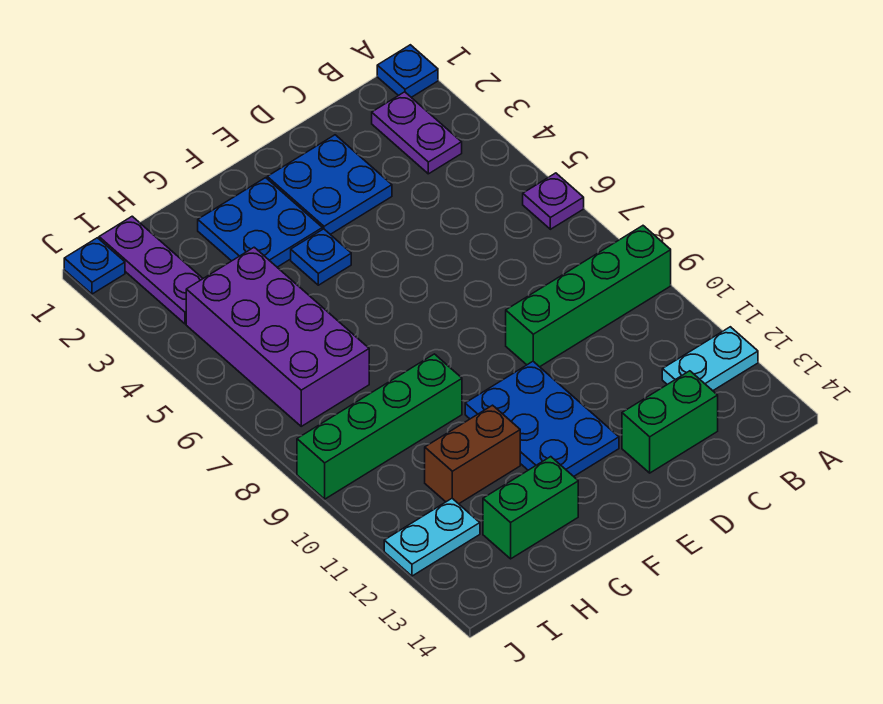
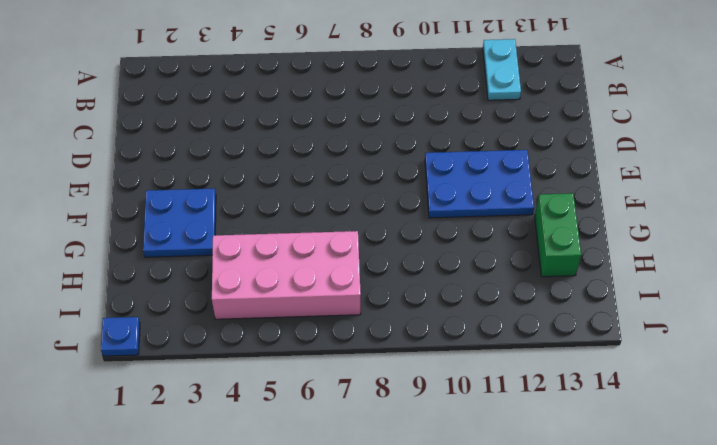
pink 2x4 brick [212,231,361,319] -> purple 2x4 brick [186,247,369,426]
none -> blue 1x1 plate [377,45,438,97]
none -> purple 1x1 plate [523,173,584,229]
none -> green 1x4 brick [506,226,671,367]

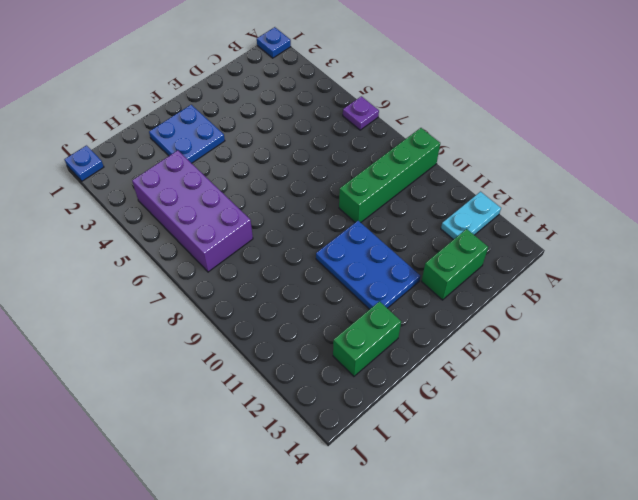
none -> purple 1x2 plate [372,92,462,174]
none -> blue 2x2 plate [267,135,392,234]
none -> blue 1x1 plate [291,229,351,285]

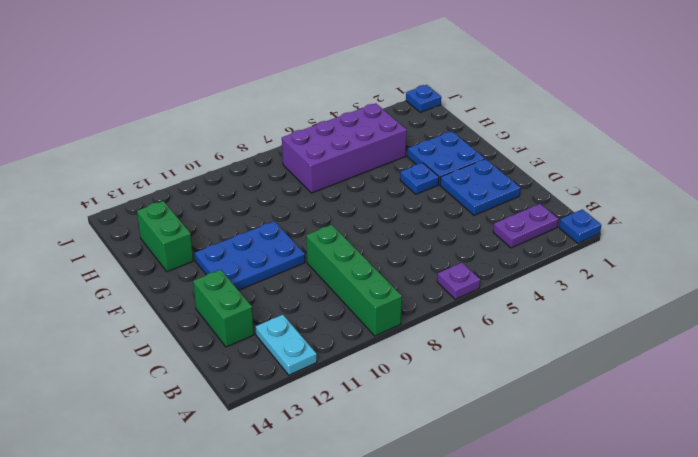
none -> green 1x4 brick [297,354,462,499]
none -> brown 1x2 brick [425,405,520,504]
none -> purple 1x3 plate [99,216,203,324]

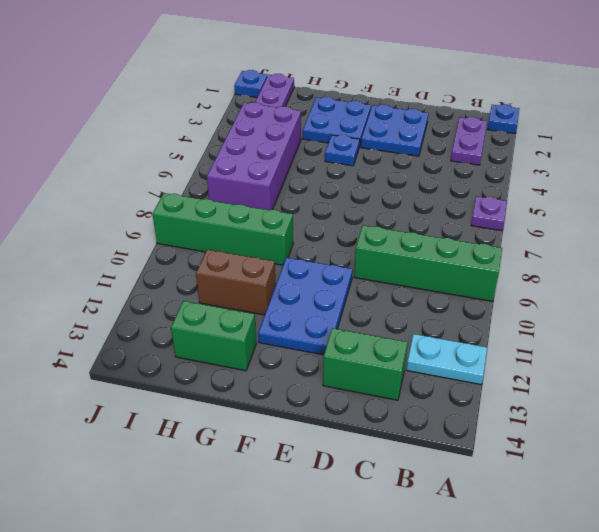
none -> cyan 1x2 plate [384,499,480,576]

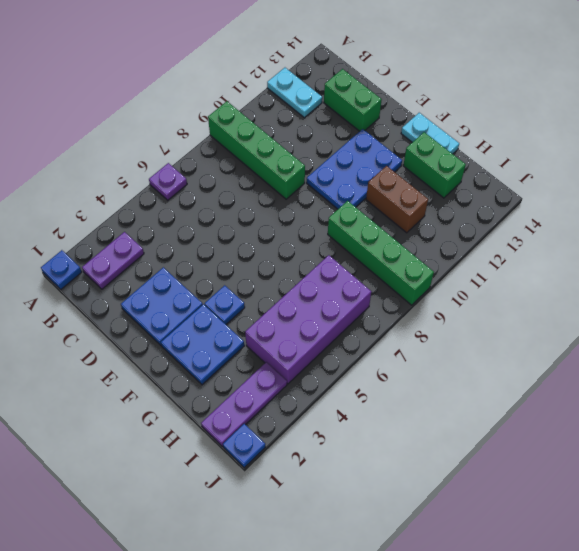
cyan 1x2 plate [401,113,459,154] -> cyan 1x2 plate moved to [384,499,480,576]

